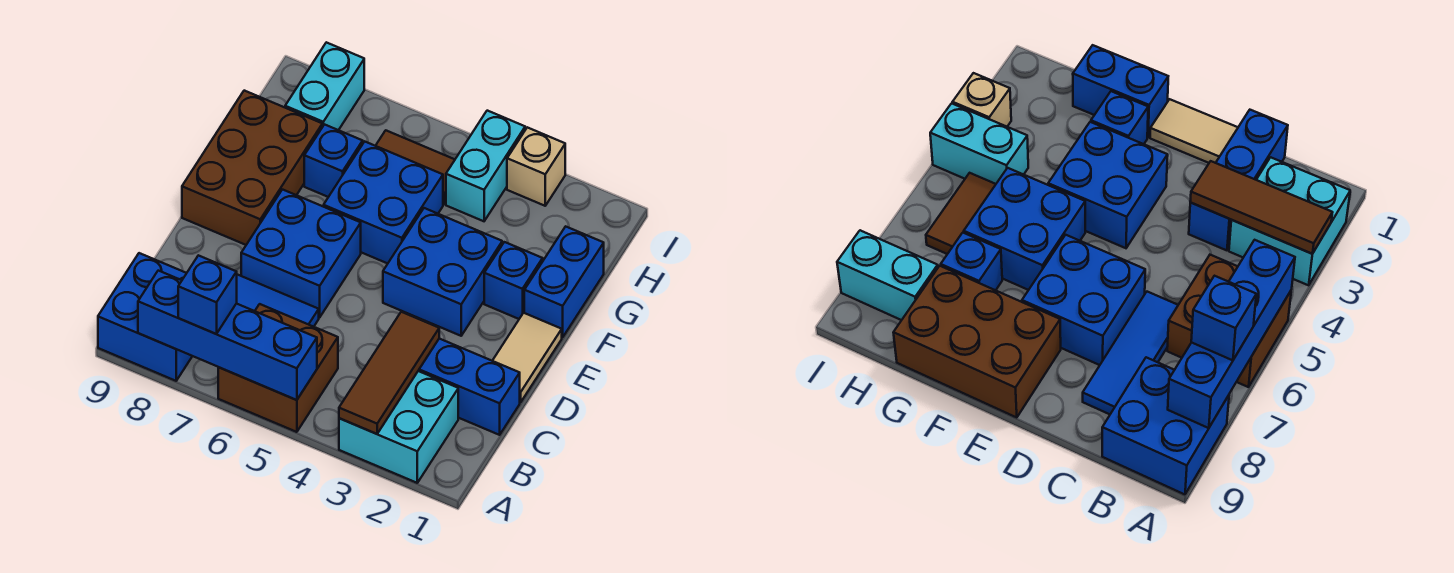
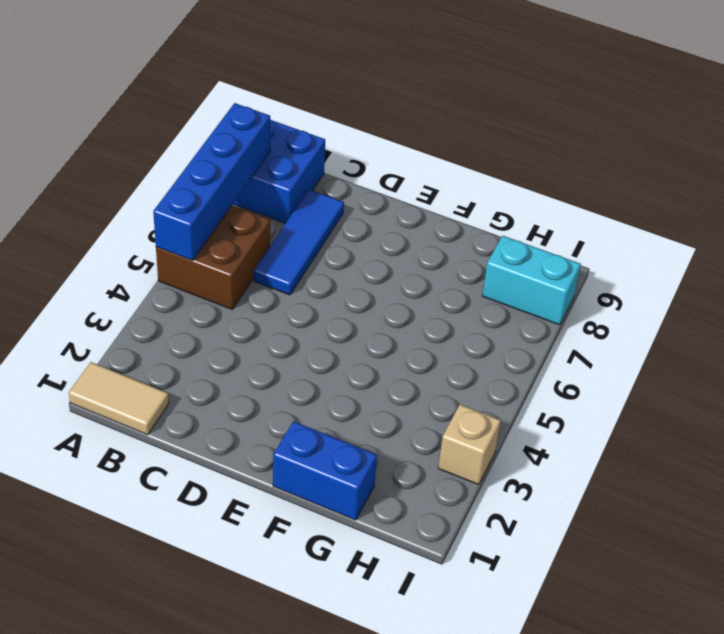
tan 1x2 tile [69,362,169,435] -> tan 1x2 tile moved to [493,313,562,402]
none -> cyan 2x2 brick [339,371,458,483]
none -> blue 1x3 brick [418,339,520,435]
none -> blue 2x2 brick [241,190,361,317]

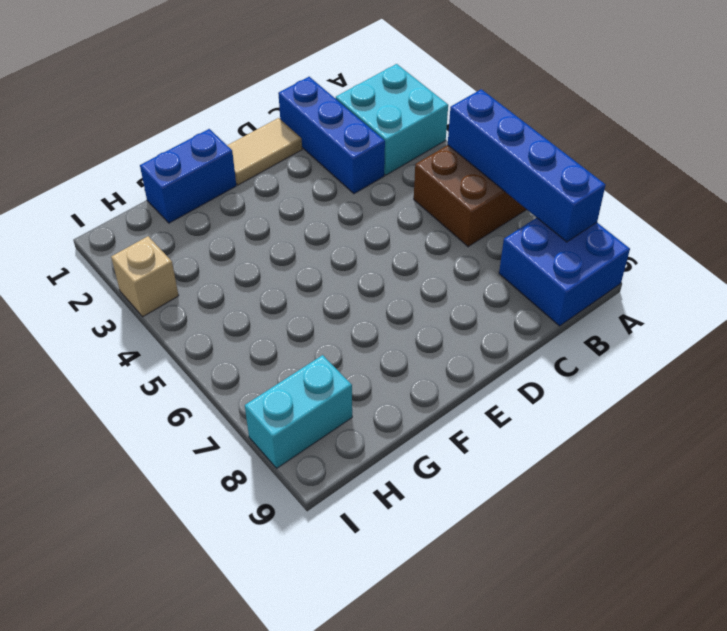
none -> blue 1x3 tile [237,274,319,327]
none -> blue 2x2 brick [241,190,361,317]
none -> blue 2x2 brick [383,208,502,336]

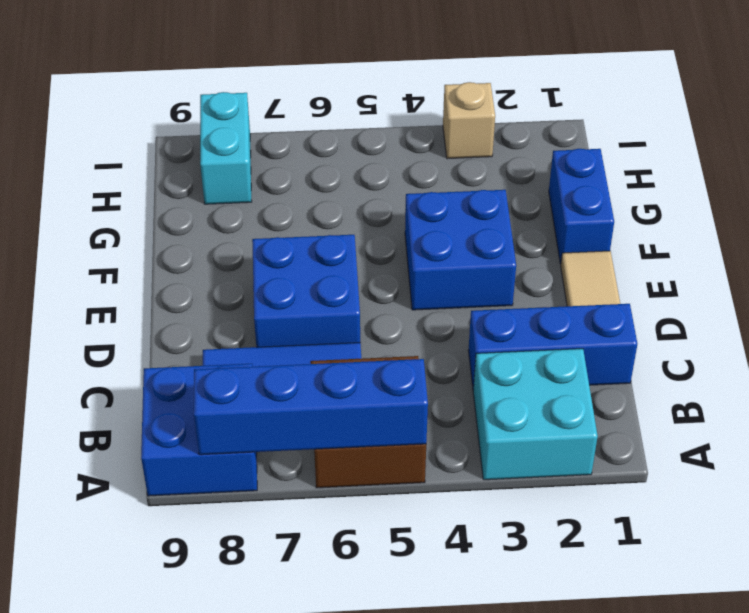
none -> brown 2x3 brick [182,91,322,245]
none -> blue 1x1 brick [484,242,543,319]
none -> blue 2x2 brick [324,142,443,264]

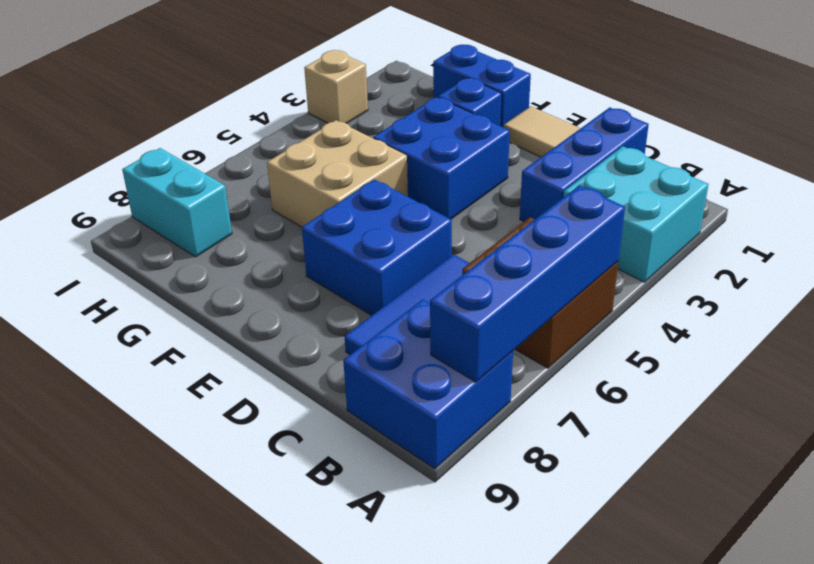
tan 2x2 brick [267,120,408,227] -> blue 2x2 brick [324,142,443,264]
none -> brown 2x3 brick [182,91,322,245]
none -> blue 1x1 brick [304,125,363,197]
none -> cyan 1x2 brick [446,111,525,221]

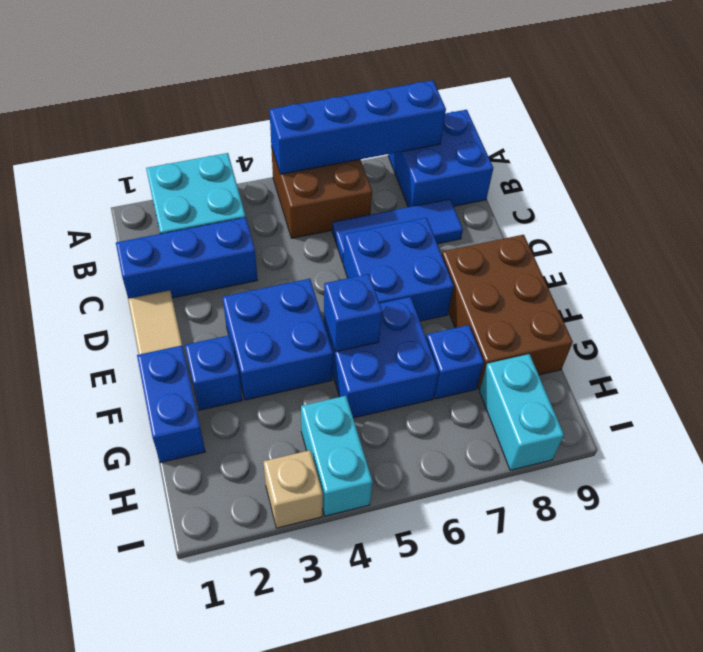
blue 1x1 brick [324,274,382,352] -> blue 1x1 brick moved to [178,255,237,334]
none -> brown 1x2 tile [376,130,455,204]
none -> brown 1x3 tile [339,312,439,434]

